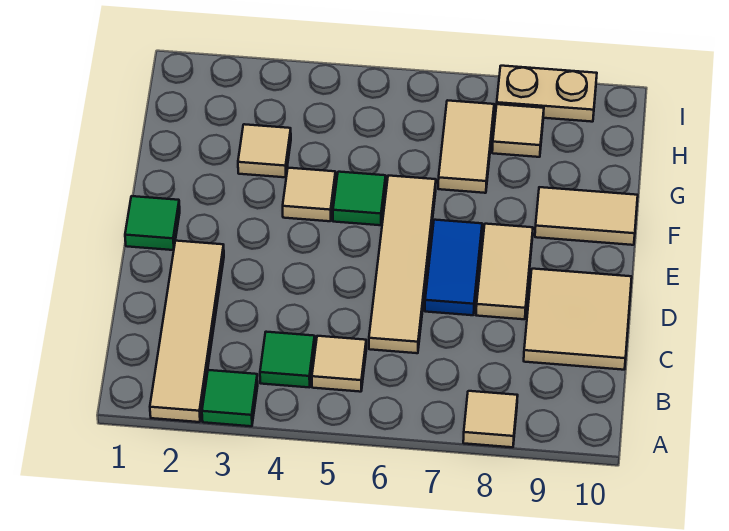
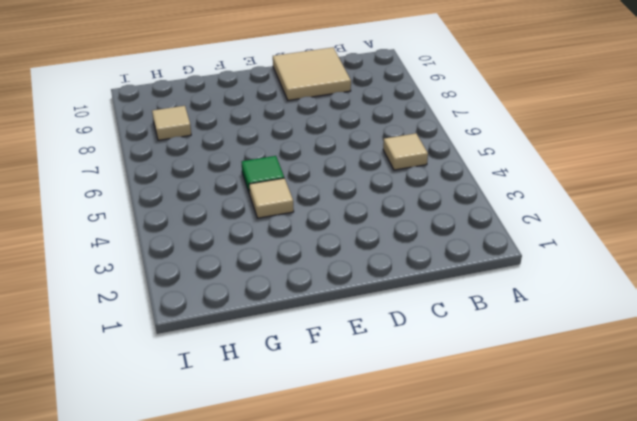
none -> tan 1x4 tile [150,241,224,422]
none -> green 1x1 tile [202,370,258,426]
none -> tan 1x1 tile [463,391,518,447]

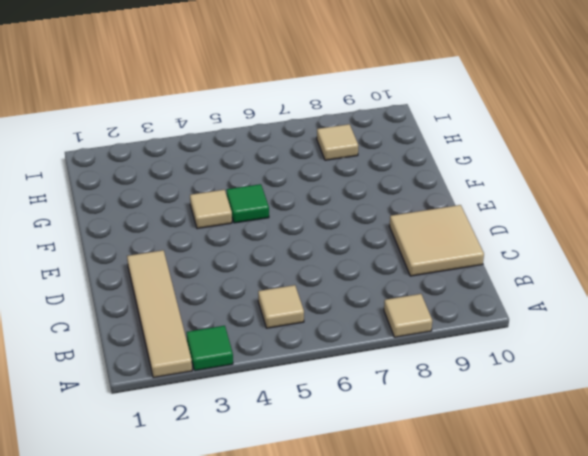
none -> green 1x1 tile [260,332,315,387]
none -> tan 1x4 tile [369,176,436,353]
none -> blue 1x2 tile [425,220,482,315]

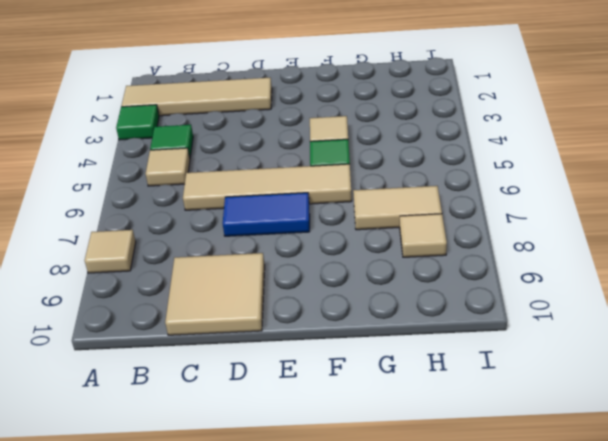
none -> tan 1x2 tile [476,224,533,319]
none -> green 1x1 tile [125,196,180,250]
none -> tan 1x2 tile [535,187,638,245]

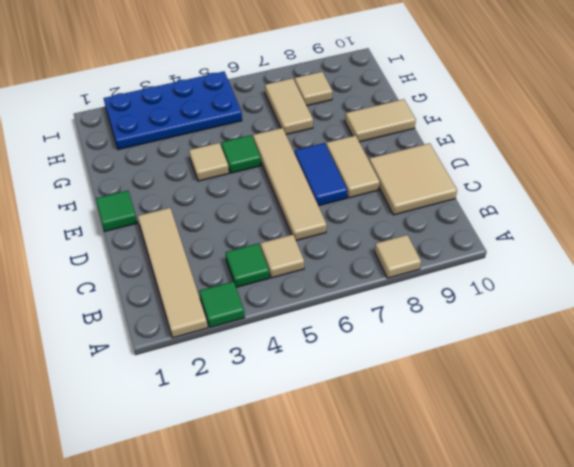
blue 2x4 plate [104,72,242,150] -> none
none -> tan 1x1 tile [238,124,291,177]
none -> tan 1x2 plate [497,66,597,122]

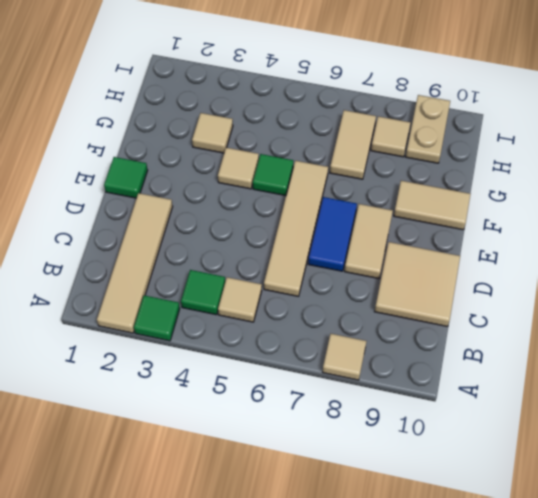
tan 1x2 plate [406,95,450,163] -> tan 1x2 plate turned to [497,66,597,122]

